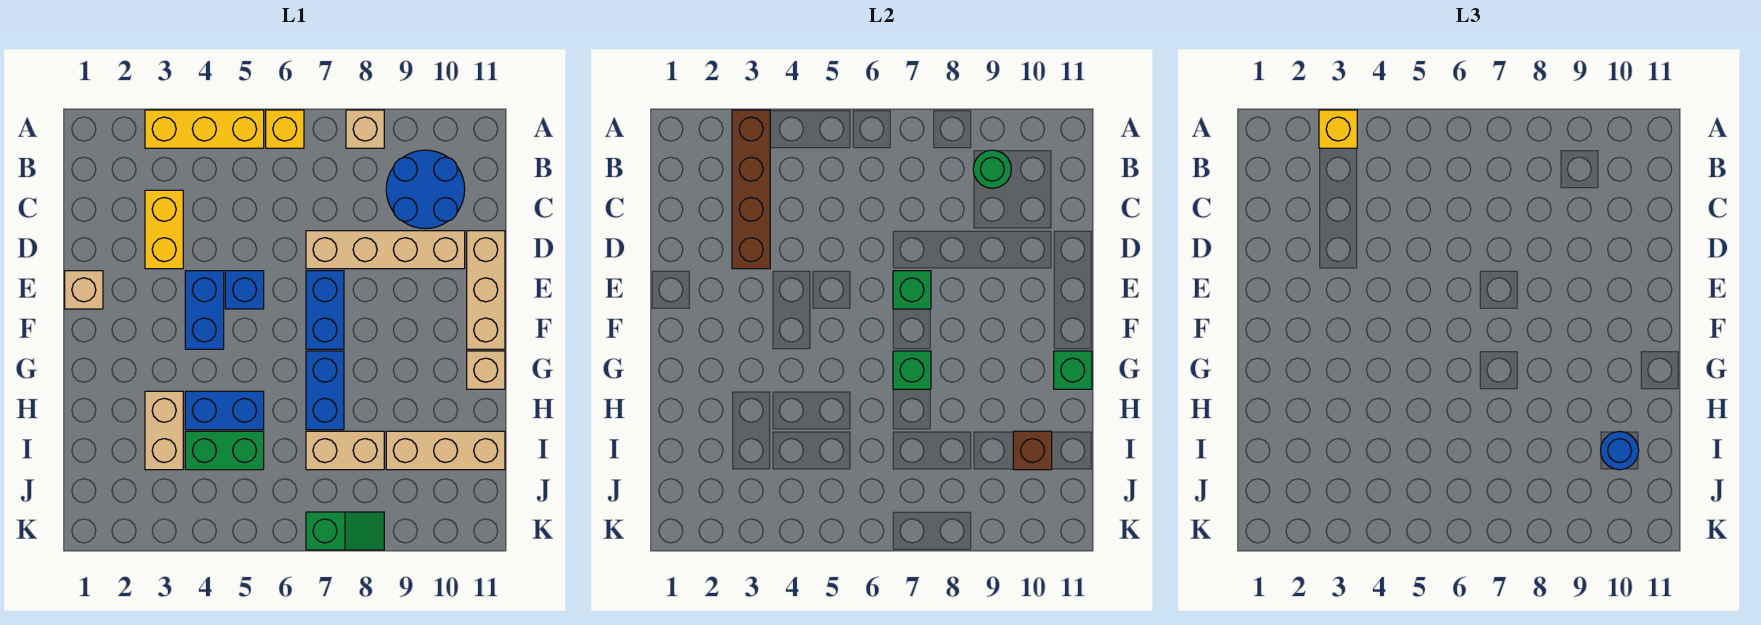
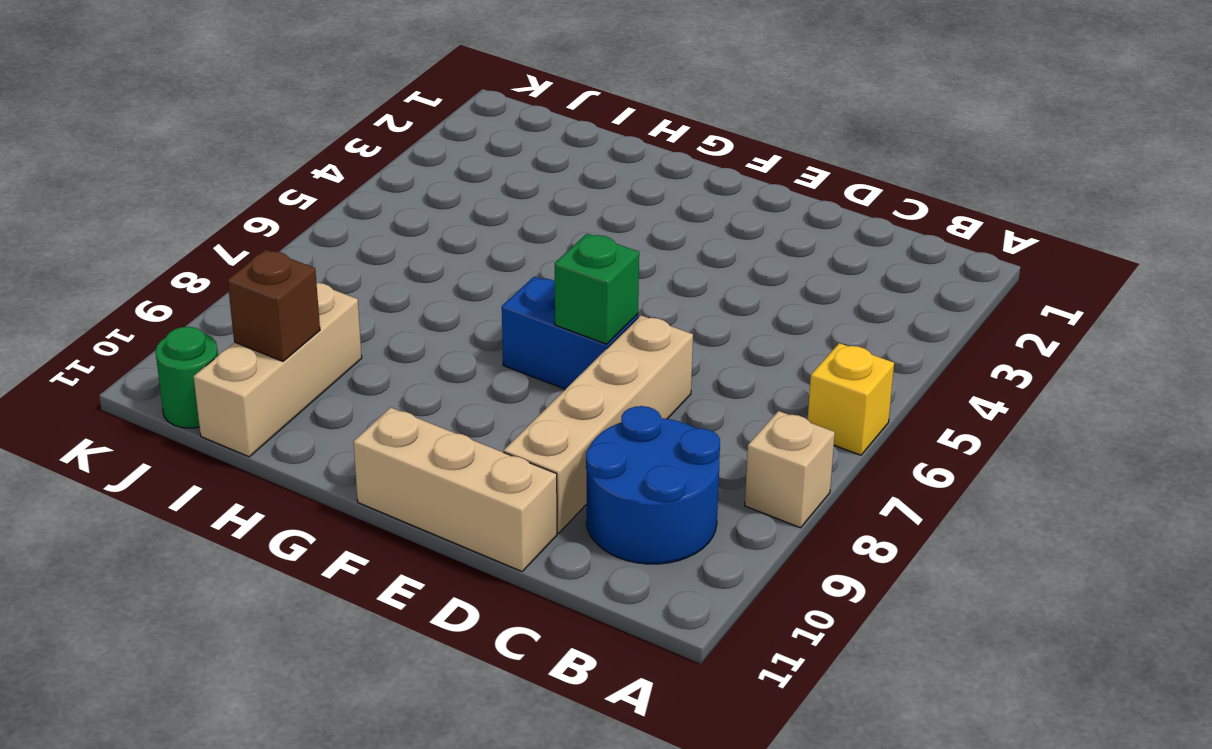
green 1x1 round brick [155,327,218,428] -> green 1x1 round brick moved to [973,150,1011,188]
none -> yellow 1x3 brick [145,110,264,148]
none -> yellow 1x2 brick [145,190,183,269]
none -> tan 1x1 brick [65,271,103,309]

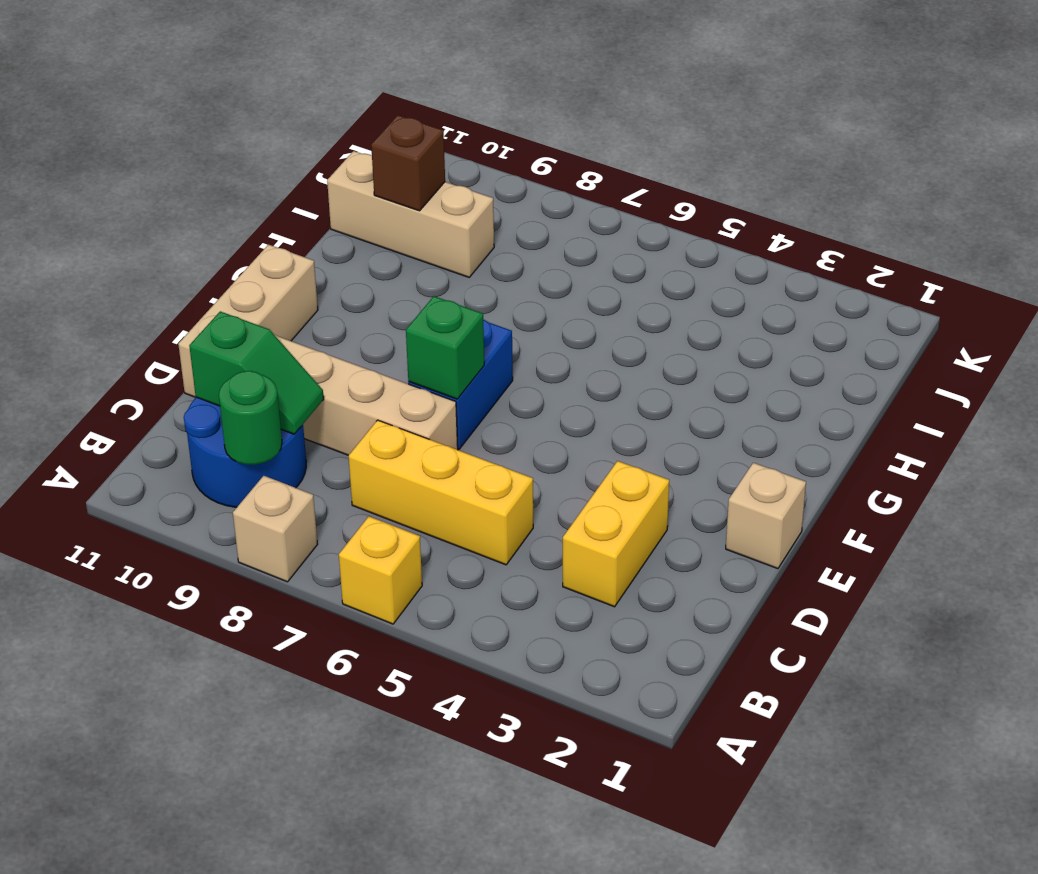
yellow 1x3 brick [349,420,533,565] -> yellow 1x3 brick moved to [145,110,264,148]
green 1x2 slope [189,311,324,434] -> green 1x2 slope turned to [306,512,384,550]
none -> blue 1x2 brick [185,271,224,349]
none -> blue 1x1 brick [225,271,264,309]
none -> blue 1x2 brick [306,351,344,430]

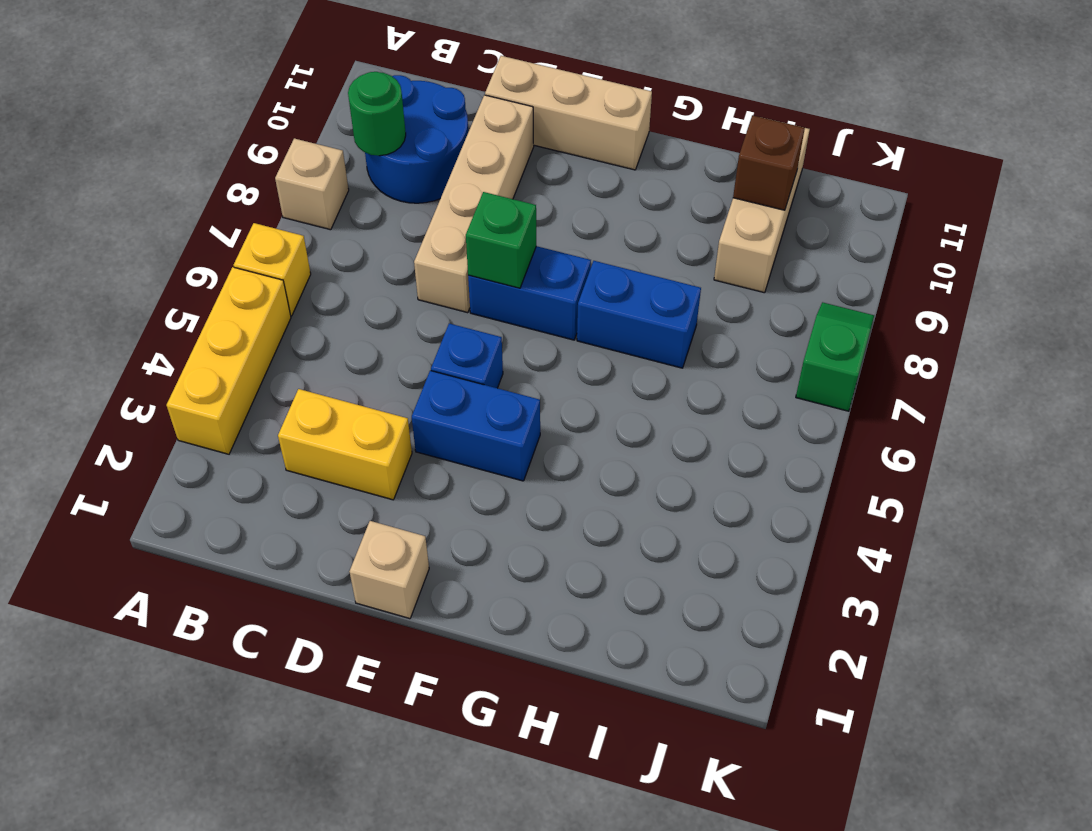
none -> tan 1x1 brick [467,351,505,389]
none -> tan 1x2 brick [145,391,183,470]
none -> blue 1x2 brick [185,391,264,430]

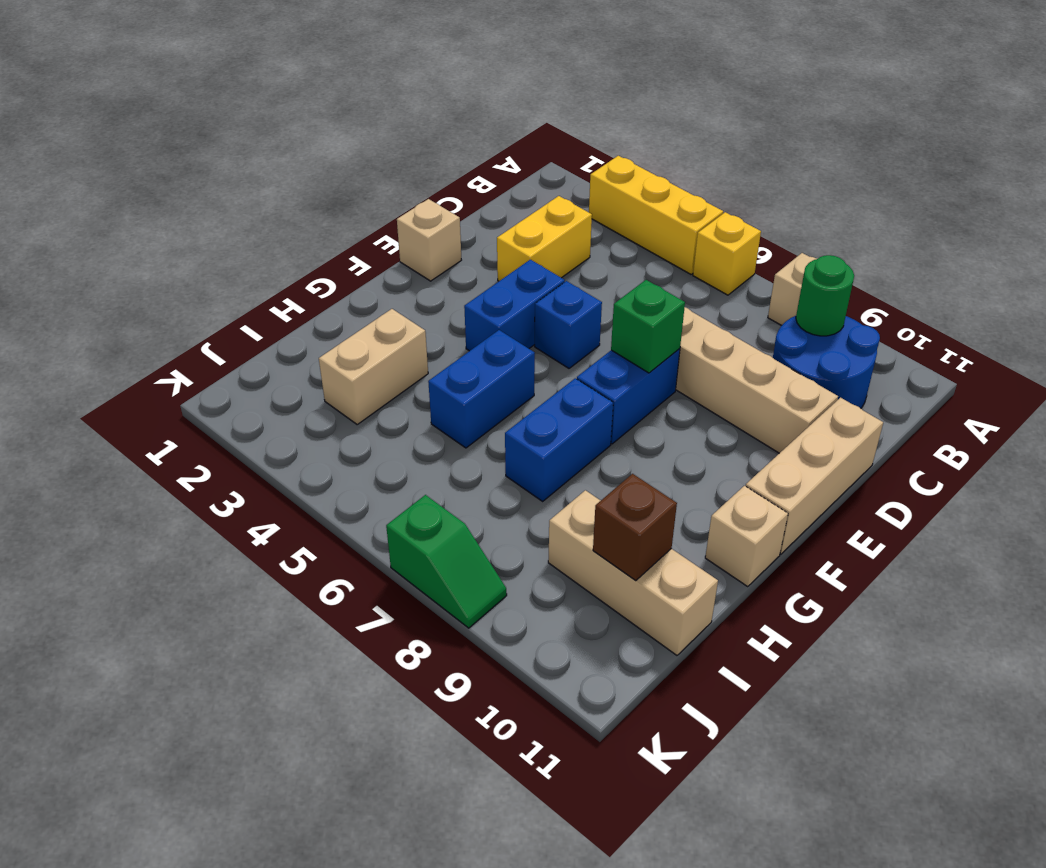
blue 1x2 brick [428,330,535,448] -> blue 1x2 brick turned to [185,391,264,430]
none -> green 1x2 brick [185,431,264,470]
none -> tan 1x2 brick [306,431,384,470]
none -> brown 1x4 brick [732,110,770,269]

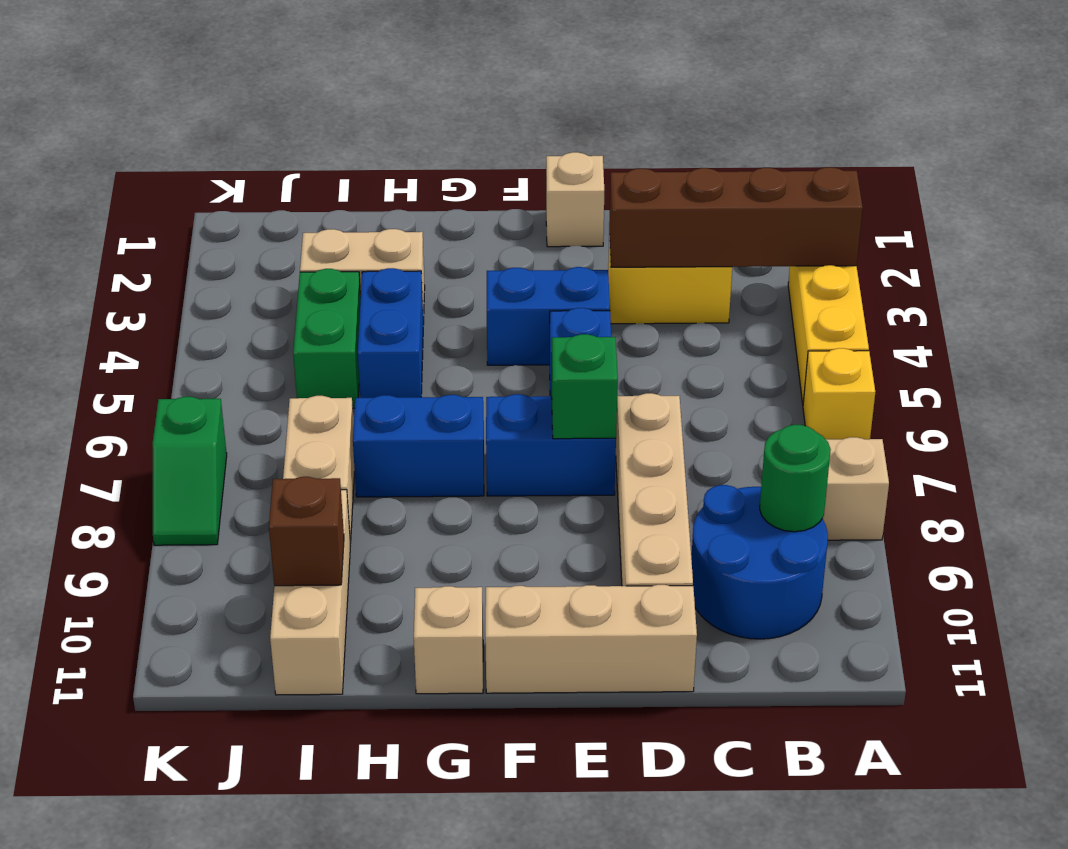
none -> green 1x1 brick [893,351,931,389]
none -> green 1x1 brick [1054,351,1092,389]
none -> yellow 1x1 brick [1319,110,1357,148]

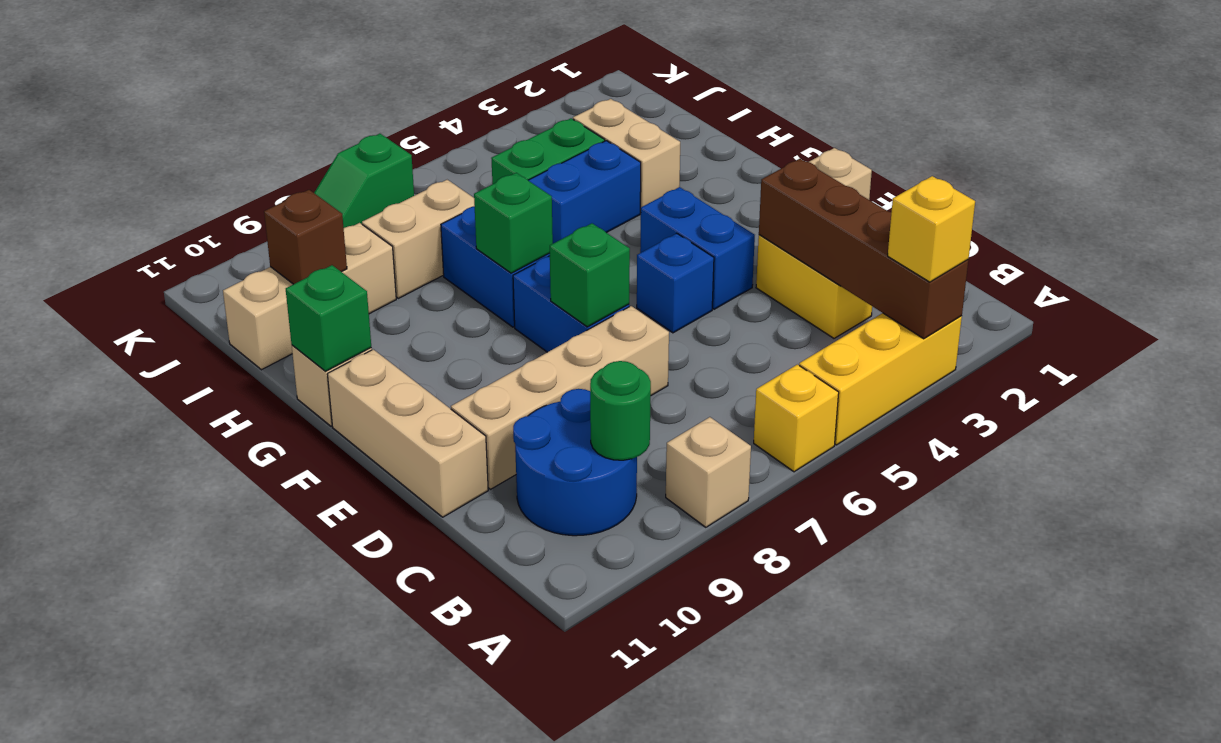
none -> blue 1x1 round brick [1600,432,1639,470]

